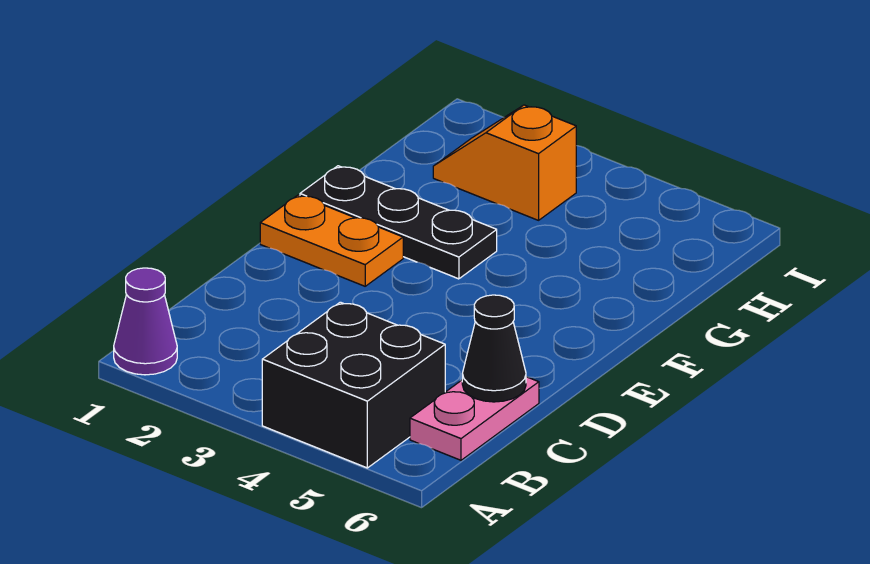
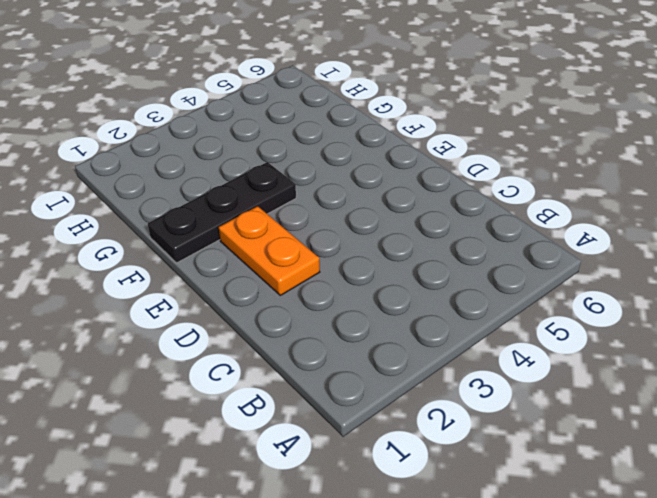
orange 1x2 plate [219,206,320,295] -> orange 1x2 plate turned to [260,195,403,286]
none -> purple 1x1 cone [114,268,177,375]
none -> black 2x2 brick [262,302,445,468]

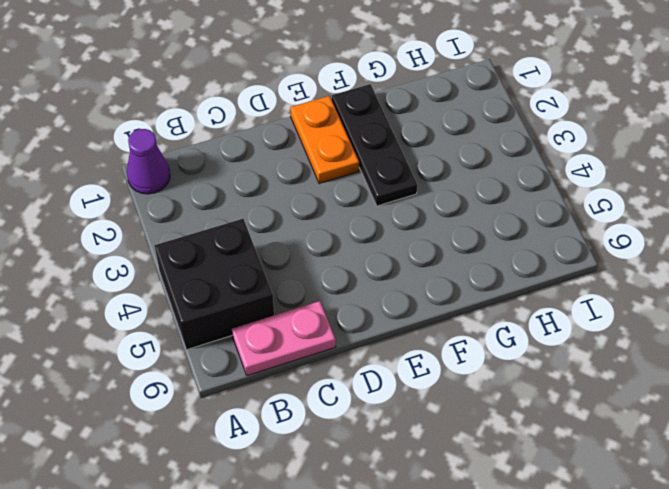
none -> orange 1x2 slope [433,105,576,220]
none -> black 1x1 cone [462,295,526,402]

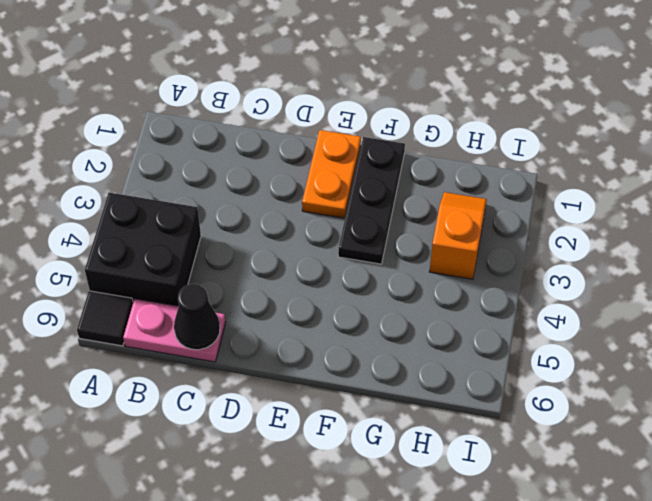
black 1x1 tile [77,291,133,346] -> none
none -> purple 1x1 cone [114,268,177,375]

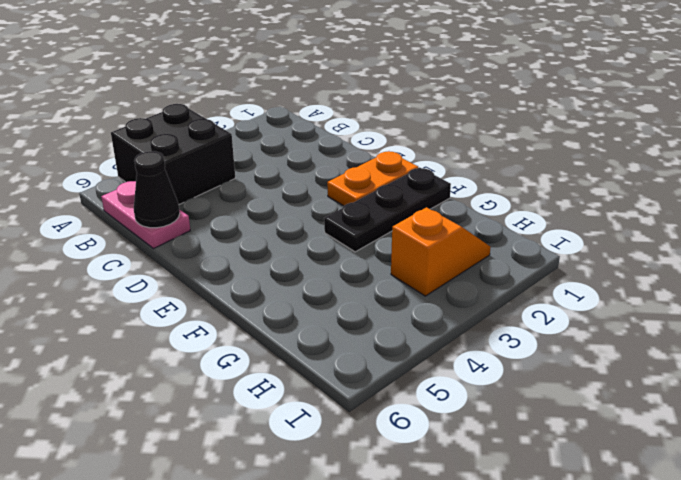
none -> purple 1x1 cone [114,268,177,375]

